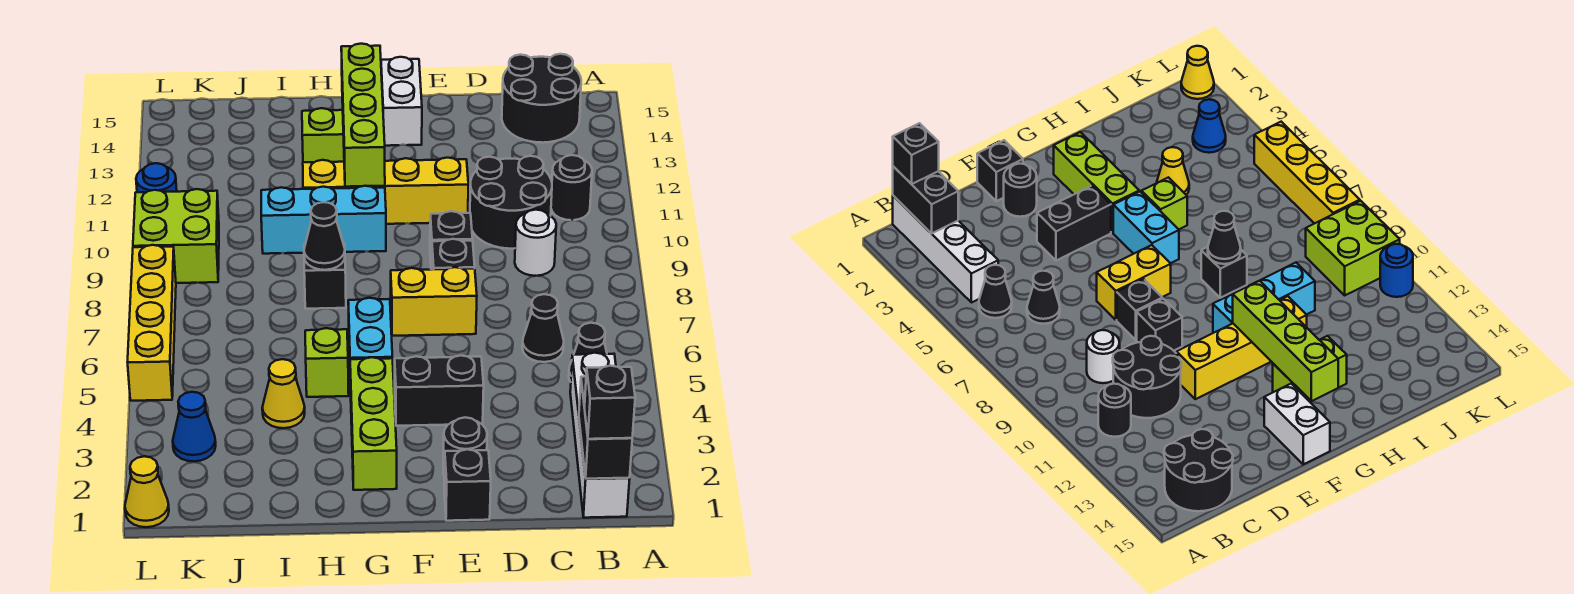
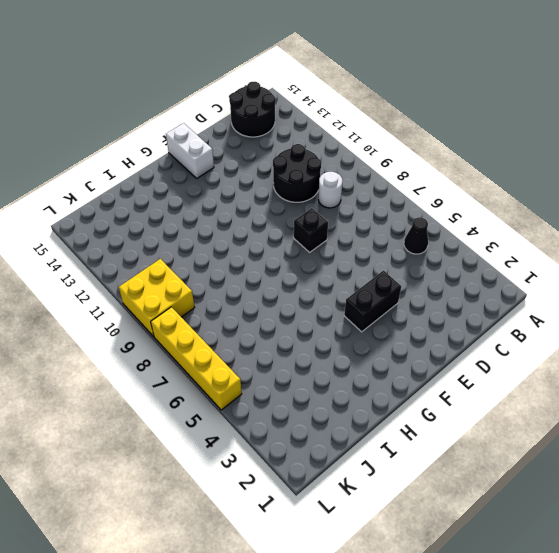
yellow 2x2 brick [119,259,195,337] -> lime 2x2 brick [133,189,219,283]
none -> white 1x4 brick [570,353,630,518]
none -> black 1x1 round brick [551,155,592,220]
none -> black 1x1 cone [522,294,564,362]
none -> black 1x1 brick [444,449,491,521]

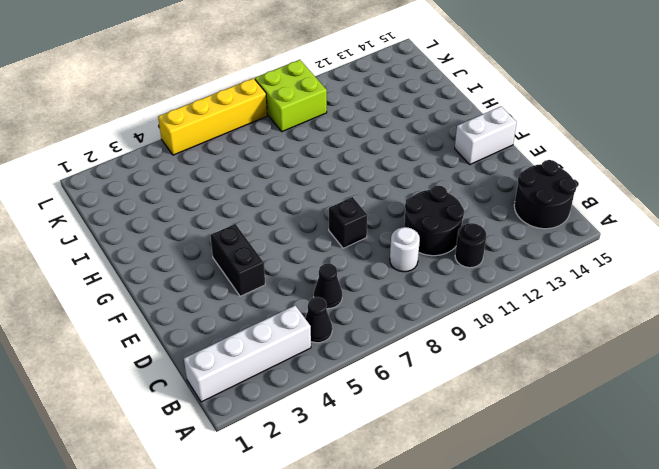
none -> black 1x1 brick [444,449,491,521]
none -> black 1x1 round brick [443,418,487,474]
none -> yellow 1x2 brick [391,267,477,336]
none -> black 1x1 brick [430,211,473,270]

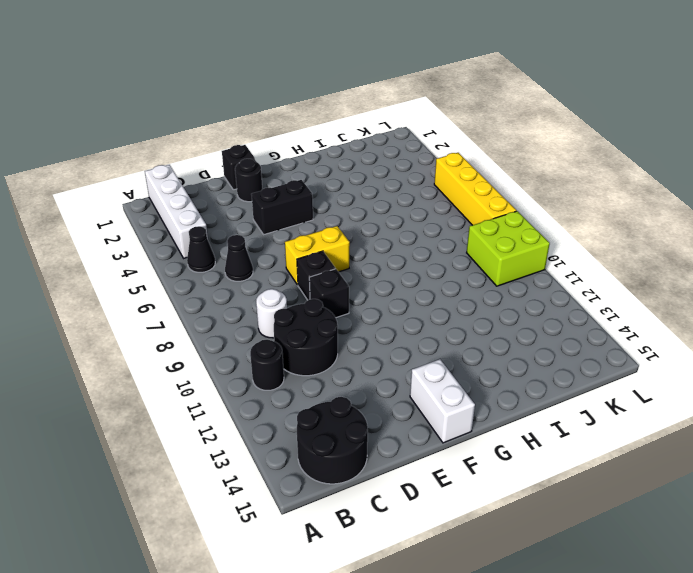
none -> yellow 1x4 brick [303,158,468,224]
none -> lime 1x3 brick [350,357,397,490]
none -> cyan 1x2 brick [348,298,392,391]
none -> cyan 1x3 brick [261,186,386,254]

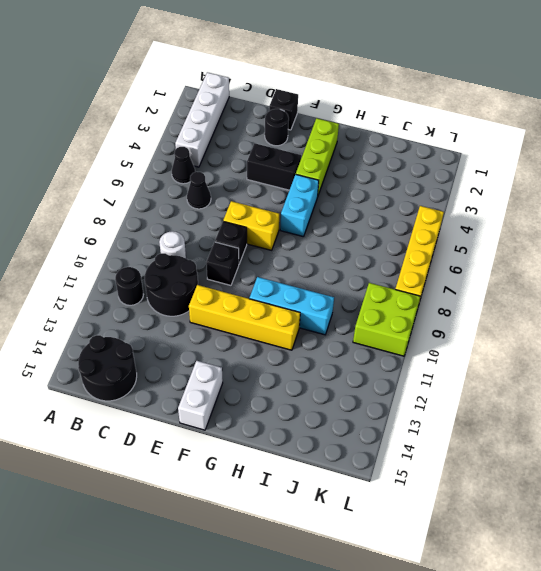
none -> lime 1x2 brick [302,108,344,162]
none -> lime 1x1 brick [305,328,349,397]
none -> black 1x1 brick [304,243,346,309]
none -> yellow 1x1 cone [262,359,305,428]

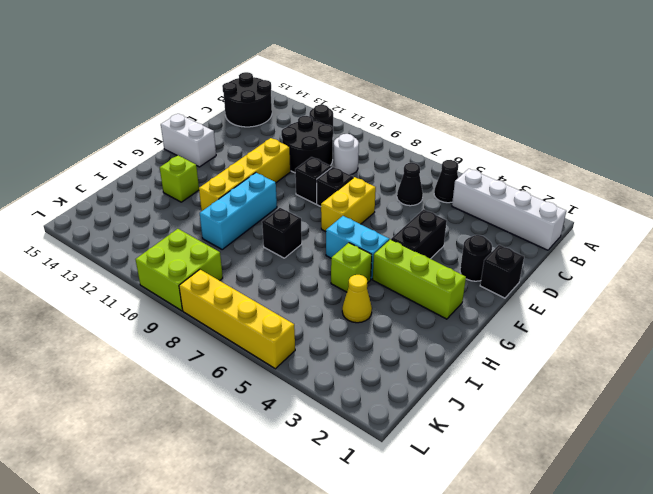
lime 1x1 brick [160,156,199,202] -> lime 1x2 brick [302,108,344,162]
none -> blue 1x1 cone [173,392,216,461]
none -> yellow 1x1 cone [125,456,169,527]
none -> blue 1x1 round brick [136,163,177,192]
none -> black 1x2 brick [579,377,632,479]

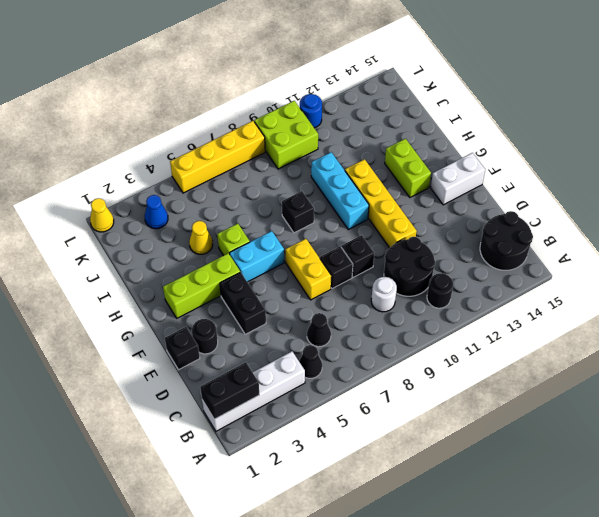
none -> lime 1x4 brick [341,44,385,187]
none -> black 1x1 cone [304,202,345,270]
none -> black 1x1 brick [585,366,635,439]

